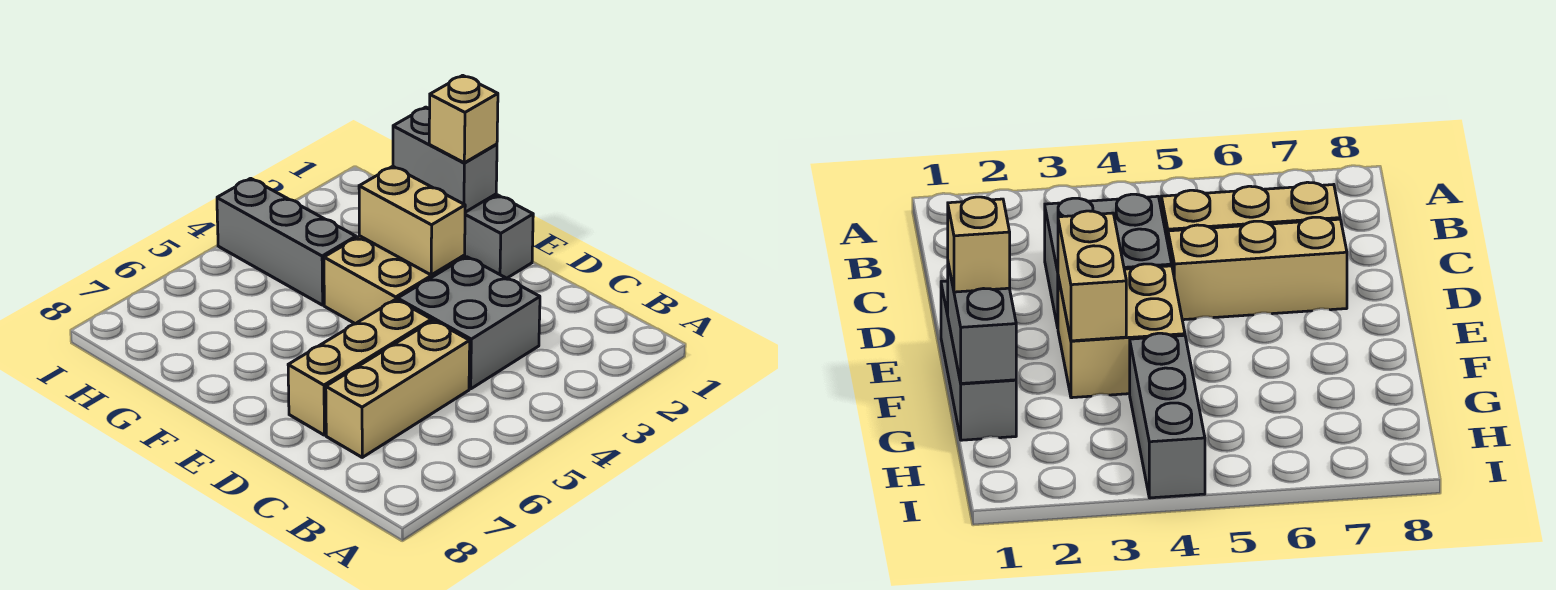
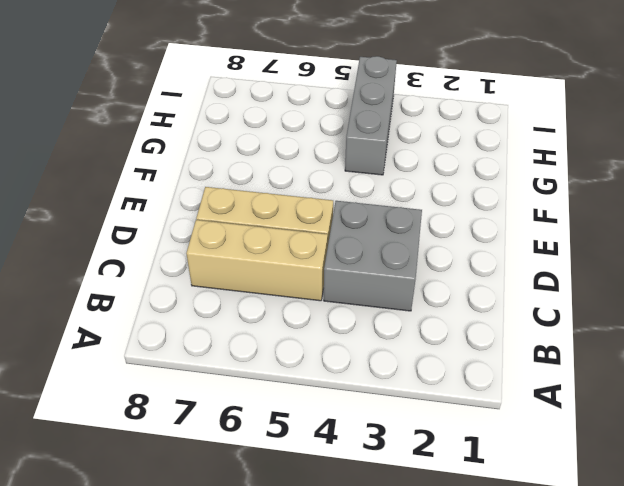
none -> grey 1x3 brick [464,194,533,278]
none -> tan 2x2 brick [324,236,465,324]

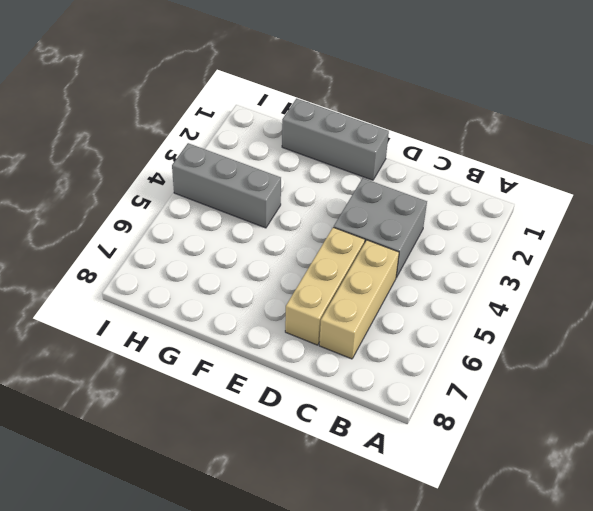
none -> tan 2x2 brick [324,236,465,324]
none -> tan 1x2 brick [359,166,465,275]

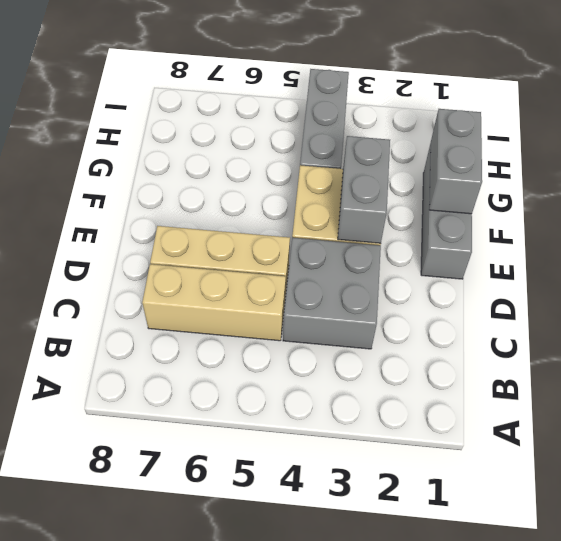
grey 1x2 brick [338,136,390,243] -> tan 1x2 brick [359,166,465,275]
none -> tan 1x1 brick [429,75,498,163]

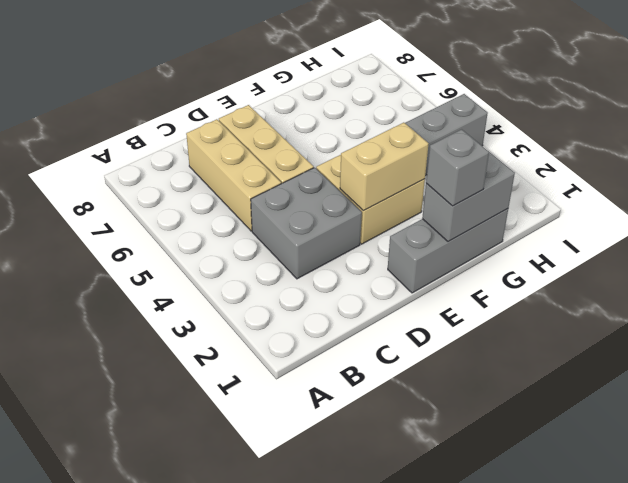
grey 1x1 brick [426,129,489,206] -> tan 1x1 brick [429,75,498,163]

